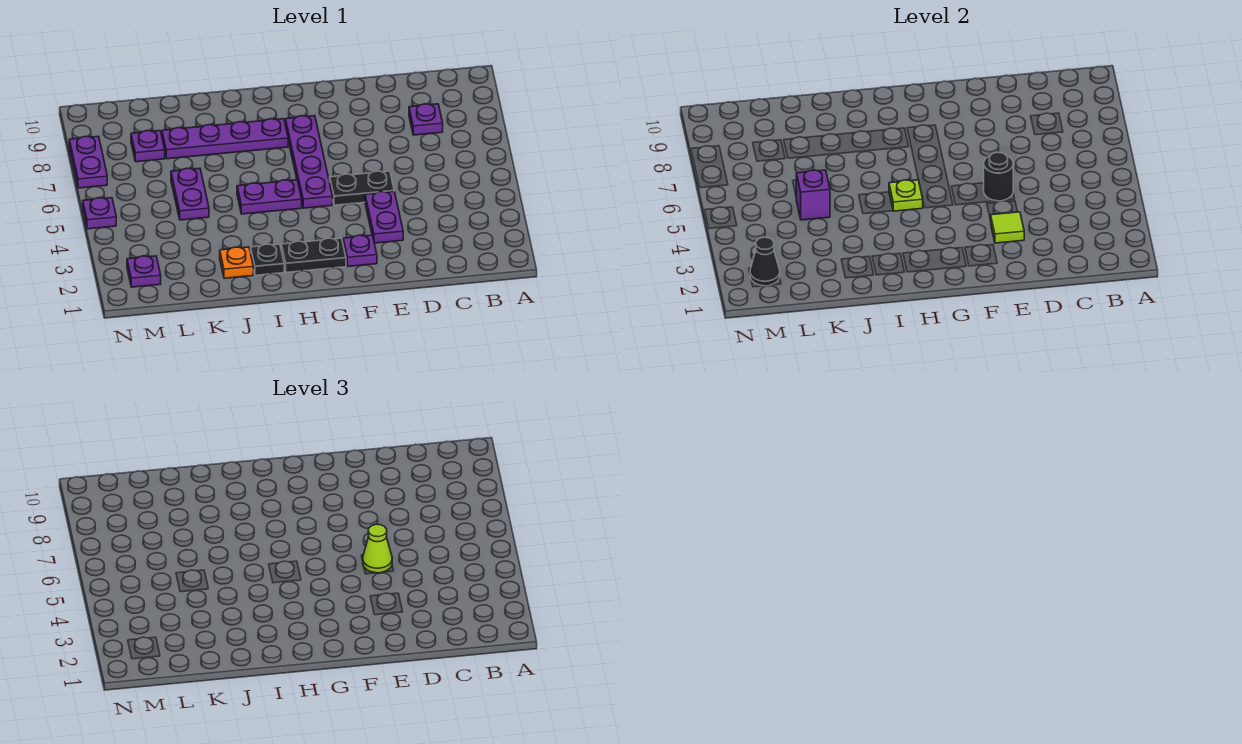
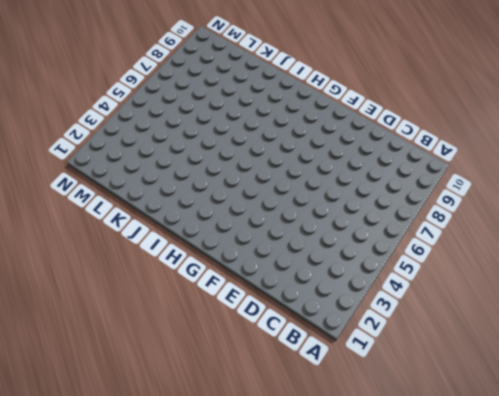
none -> purple 1x1 plate [409,104,443,135]
none -> purple 1x2 plate [365,192,403,243]
none -> black 1x2 plate [330,171,394,205]

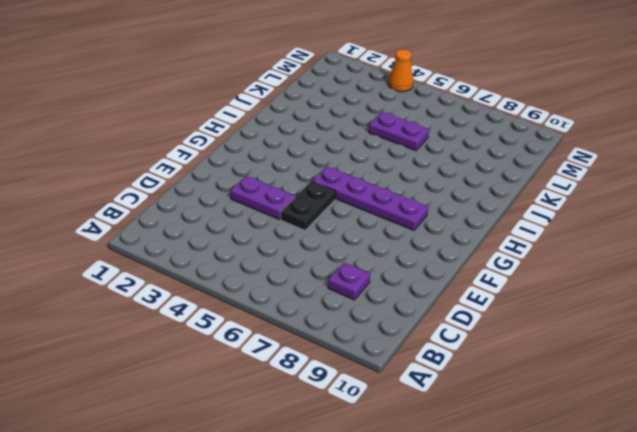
orange 1x1 cone [388,49,413,92] -> none
none -> purple 1x1 plate [343,235,377,266]
none -> black 1x2 plate [281,238,346,272]
none -> purple 1x2 plate [237,180,302,214]

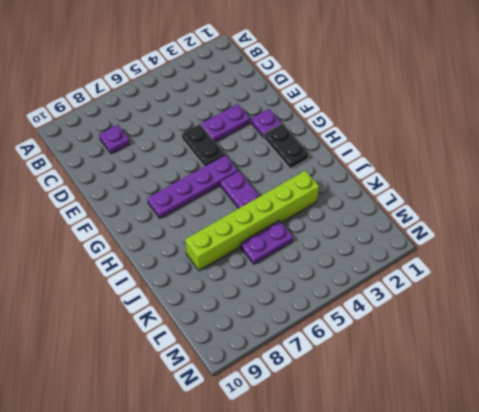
lime 1x6 brick [185,171,319,271] -> purple 1x4 plate [162,119,288,159]
none -> black 1x1 plate [251,244,284,275]
none -> orange 1x1 plate [220,247,253,278]
none -> purple 1x1 plate [131,131,165,162]

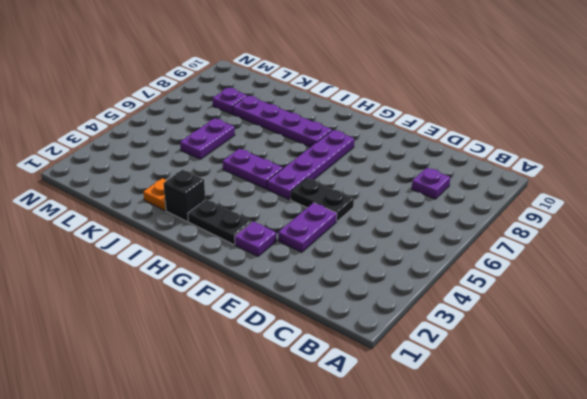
black 1x1 brick [163,170,205,221] -> black 1x1 plate [251,244,284,275]
none -> purple 1x1 plate [127,256,161,287]
none -> purple 1x1 plate [83,198,116,229]
none -> purple 1x2 plate [69,136,107,188]

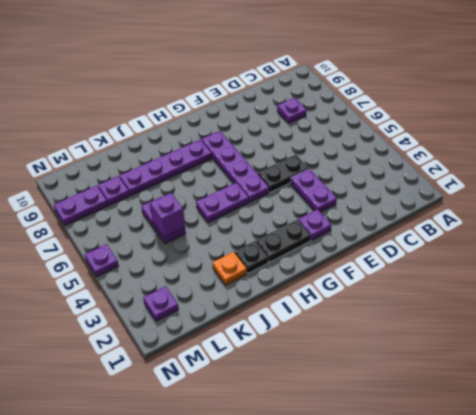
purple 1x2 plate [54,186,108,226] -> purple 1x2 plate turned to [69,136,107,188]
none -> lime 1x1 tile [990,212,1024,243]
none -> black 1x1 round brick [984,152,1013,201]
none -> lime 1x1 plate [889,180,923,211]

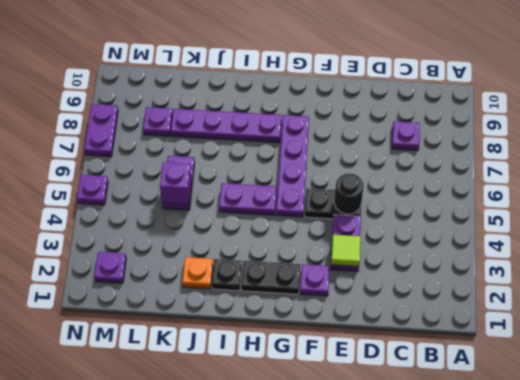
none -> lime 1x1 plate [889,180,923,211]
none -> black 1x1 cone [750,237,780,286]
none -> lime 1x1 cone [362,524,392,573]

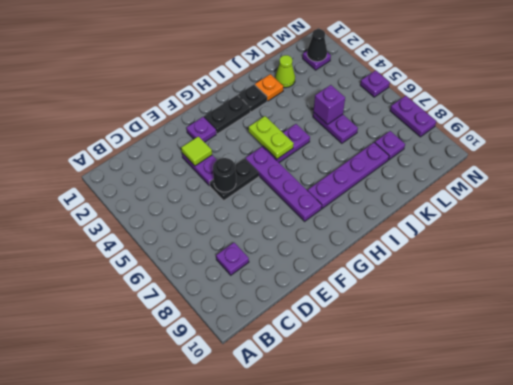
lime 1x2 plate [249,116,294,159] -> lime 1x1 plate [889,180,923,211]
lime 1x1 cone [275,55,295,88] -> lime 1x1 cone moved to [362,524,392,573]

